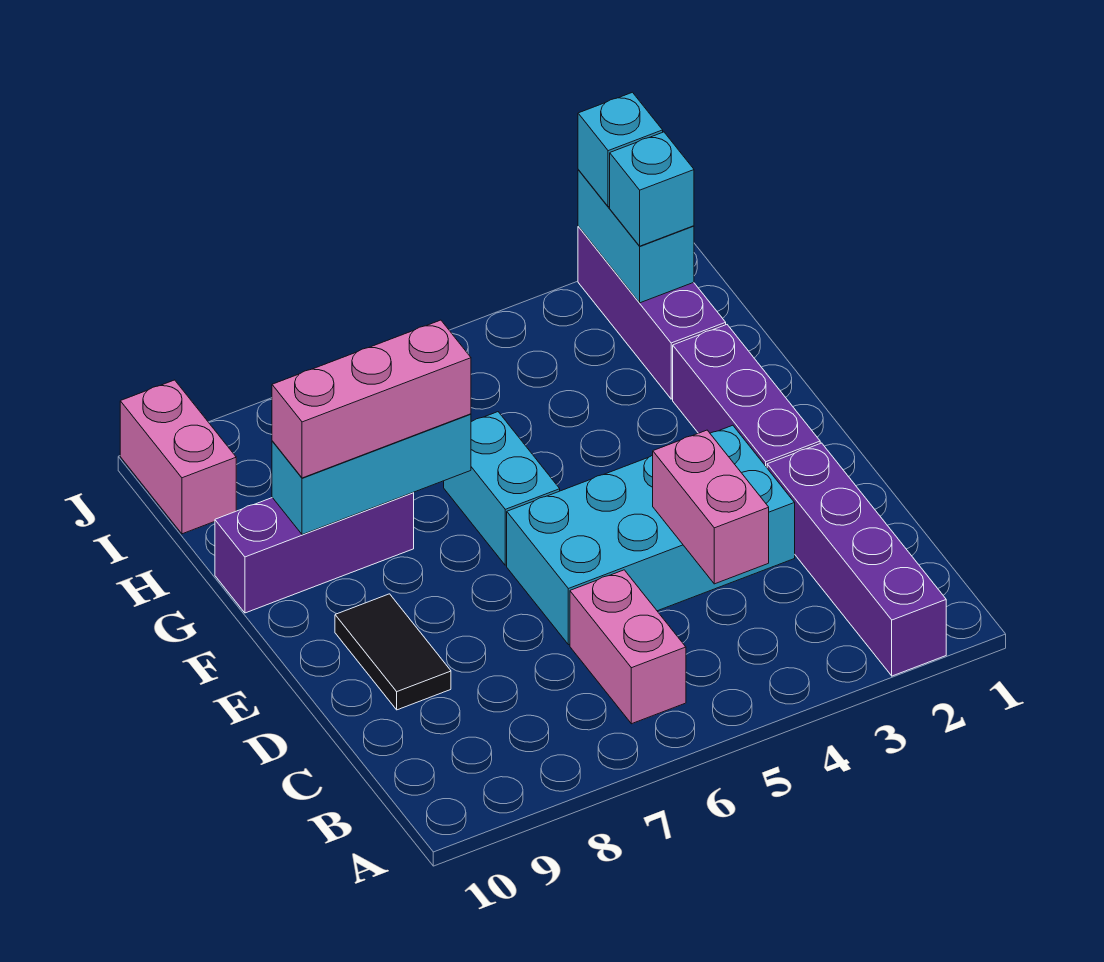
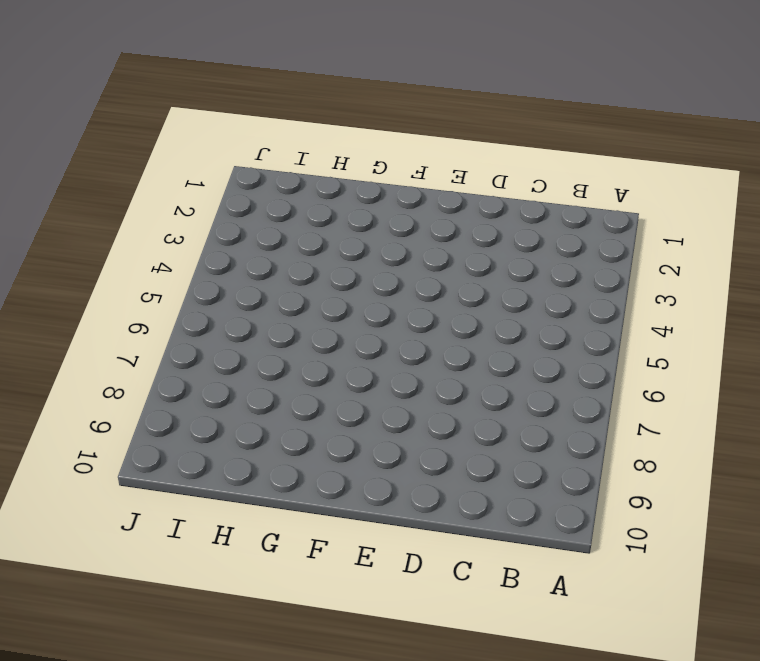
none -> purple 1x4 brick [767,443,946,676]
none -> pink 1x2 brick [570,570,686,724]
none -> cyan 2x4 brick [507,425,795,645]

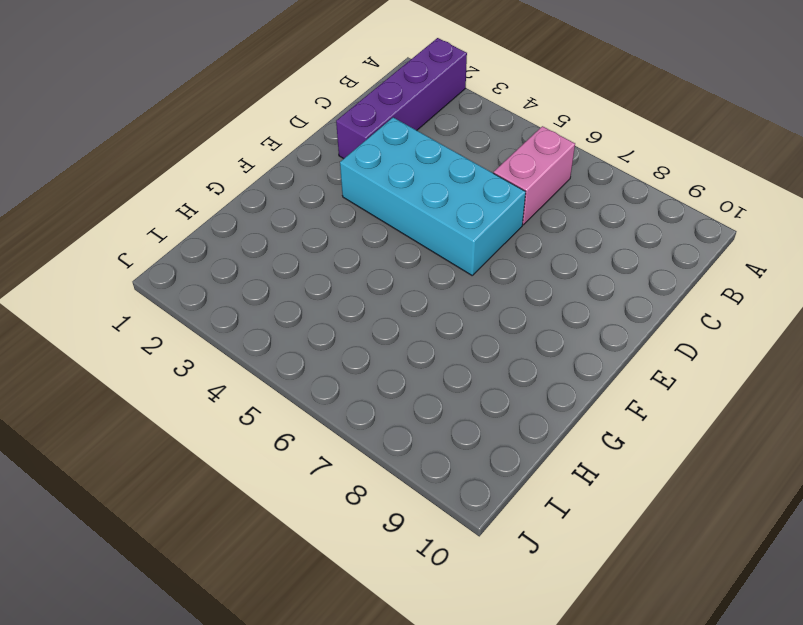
none -> black 1x2 tile [335,594,451,710]
none -> purple 1x3 brick [673,325,820,467]
none -> cyan 1x2 brick [444,412,560,565]

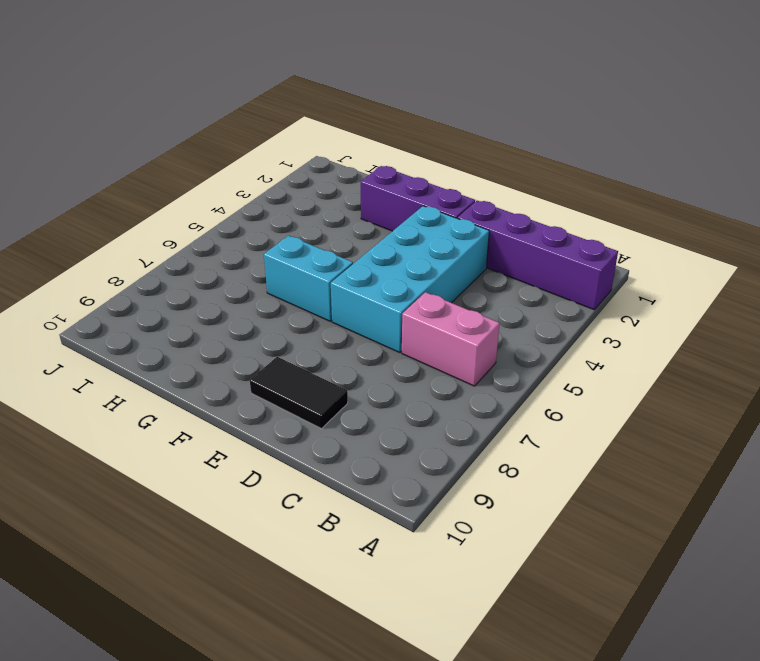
none -> purple 1x3 brick [215,492,414,613]
none -> purple 1x3 brick [578,227,726,399]
none -> pink 1x2 brick [120,380,236,534]

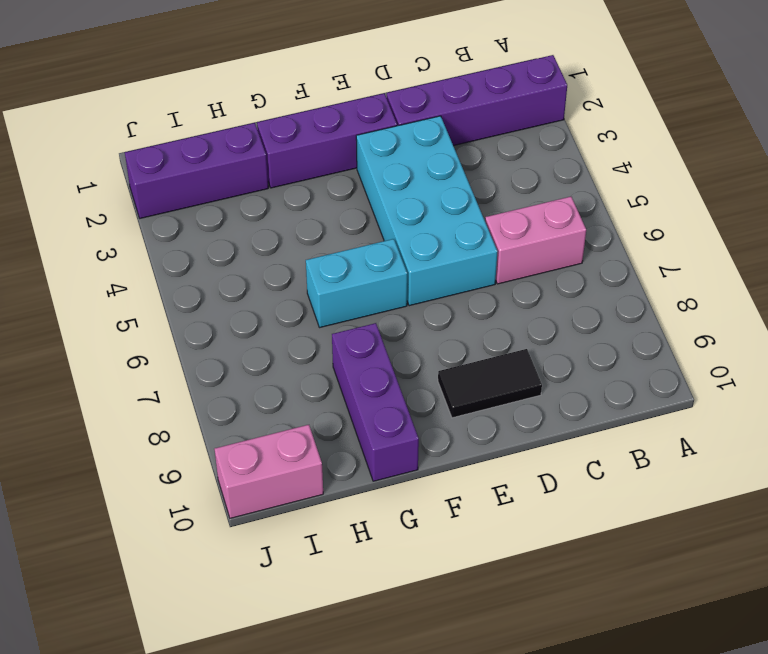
none -> pink 1x2 brick [653,430,769,584]
none -> cyan 1x3 brick [272,414,471,535]
none -> cyan 1x2 brick [578,170,694,303]

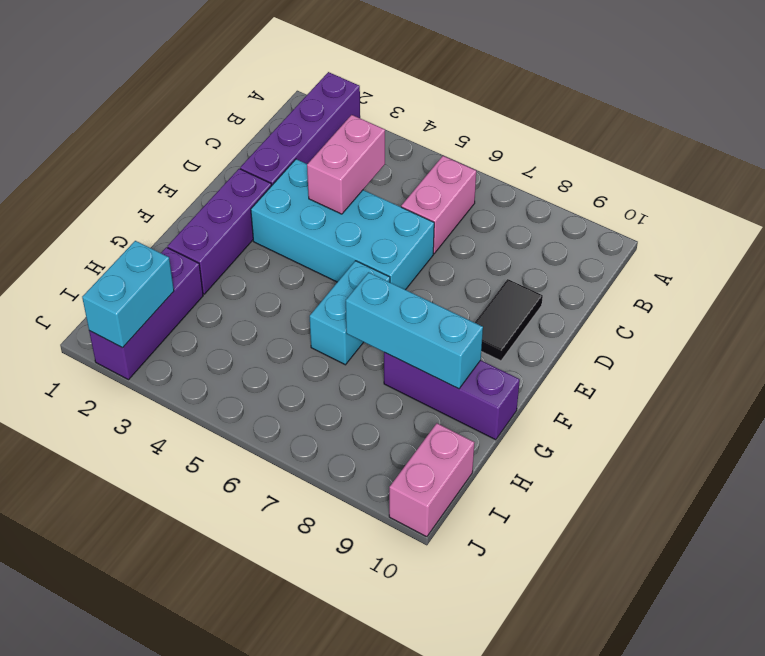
none -> pink 1x3 brick [272,320,471,478]
none -> cyan 1x1 brick [610,132,694,246]
none -> cyan 1x1 brick [578,92,663,207]

